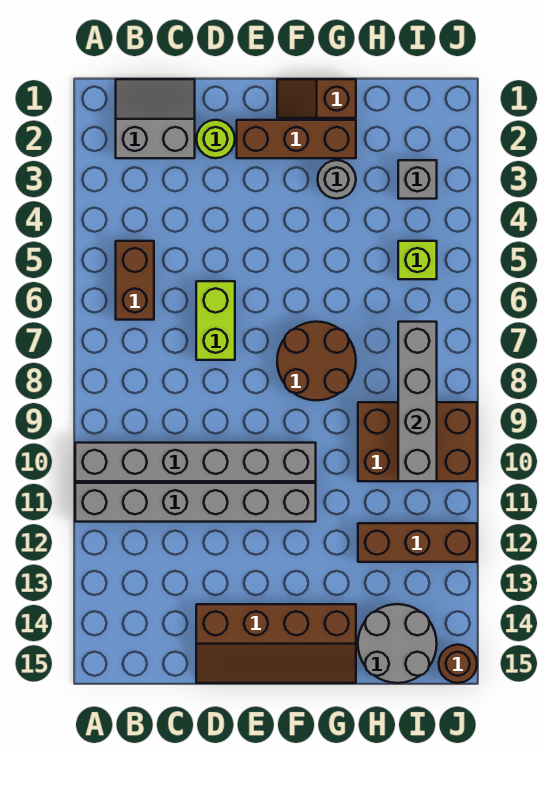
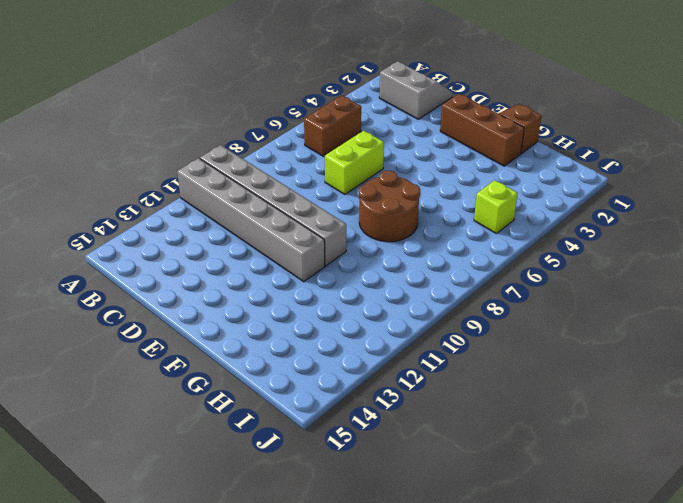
none -> lime 1x1 round brick [197,120,235,158]
none -> brown 2x4 slope [196,604,356,683]
none -> grey 1x1 round brick [318,160,356,199]

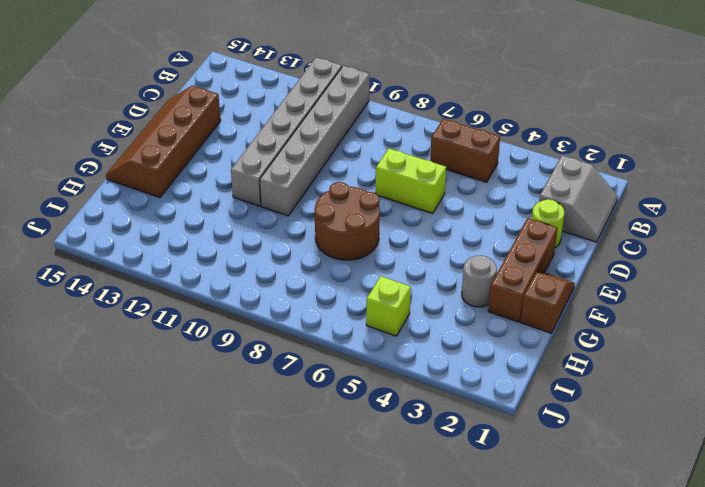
none -> brown 2x3 brick [358,402,477,481]
none -> brown 1x3 brick [358,523,477,562]
none -> grey 2x2 round brick [358,604,437,683]

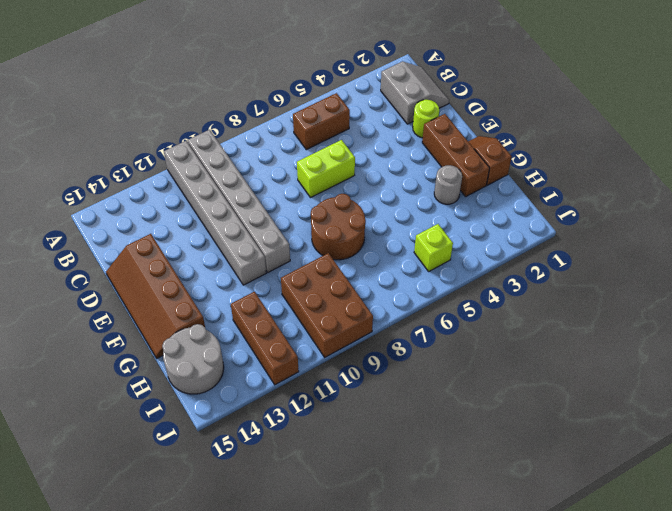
none -> grey 1x1 brick [398,160,437,199]
none -> brown 1x1 round brick [439,645,477,683]
none -> grey 1x4 brick [398,322,437,481]

